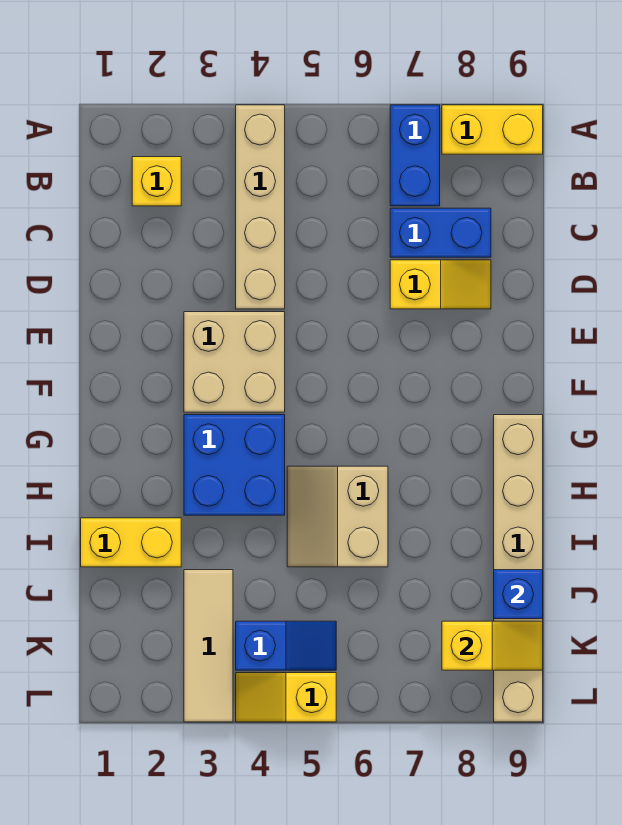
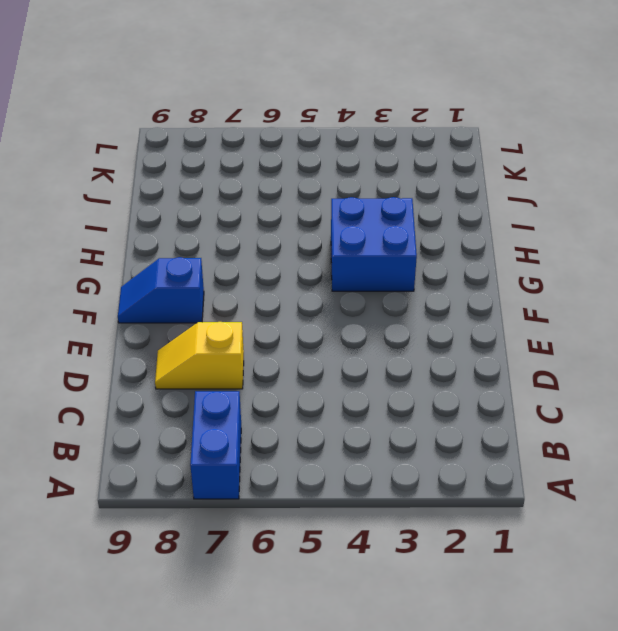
blue 1x2 slope [118,257,204,323] -> blue 1x2 slope moved to [236,621,336,670]
none -> tan 1x4 brick [236,105,285,309]
none -> yellow 1x2 brick [442,105,543,154]
none -> yellow 1x1 brick [132,157,181,206]

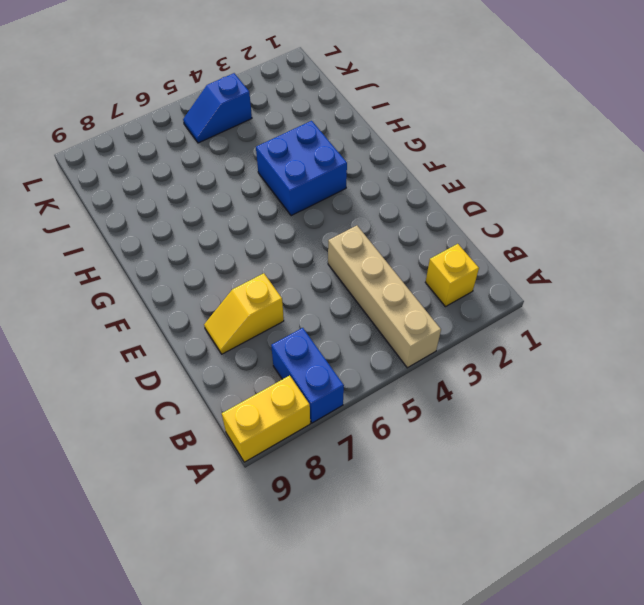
none -> blue 1x2 brick [390,208,491,257]
none -> tan 2x2 brick [184,312,285,412]
none -> tan 1x6 brick [494,415,543,722]

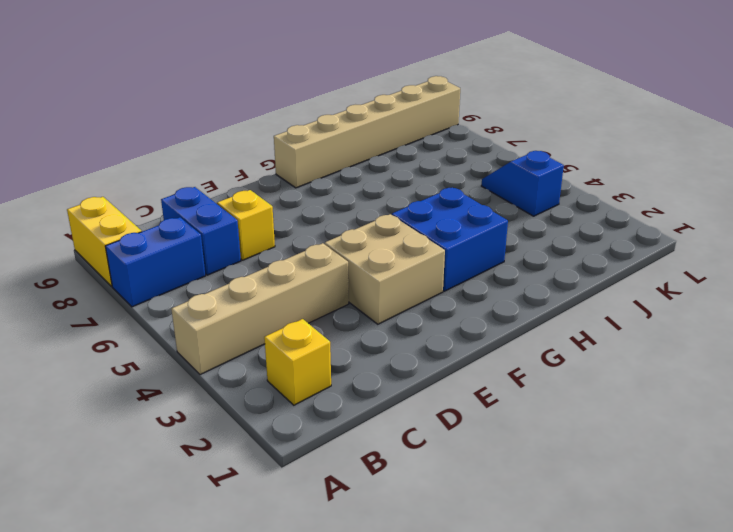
none -> tan 2x2 slope [287,466,388,567]
none -> yellow 1x2 brick [81,518,181,567]
none -> tan 1x3 tile [184,570,233,722]

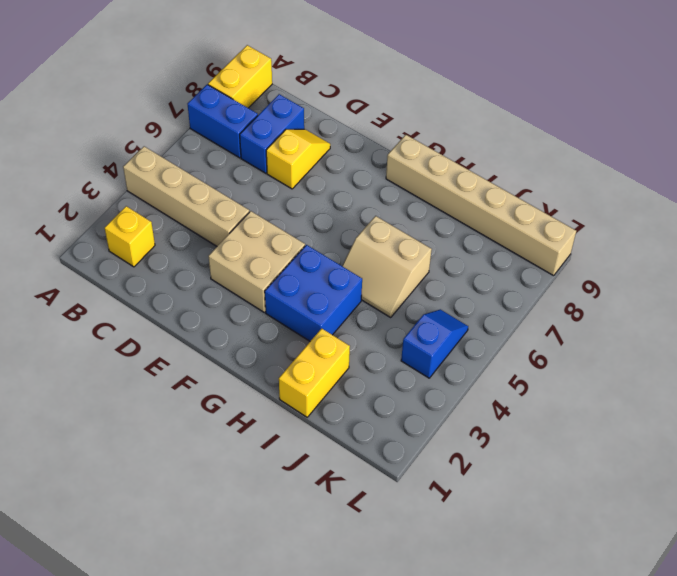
none -> tan 1x3 tile [184,570,233,722]
none -> yellow 1x2 slope [236,673,336,722]
none -> blue 1x1 brick [494,570,543,619]

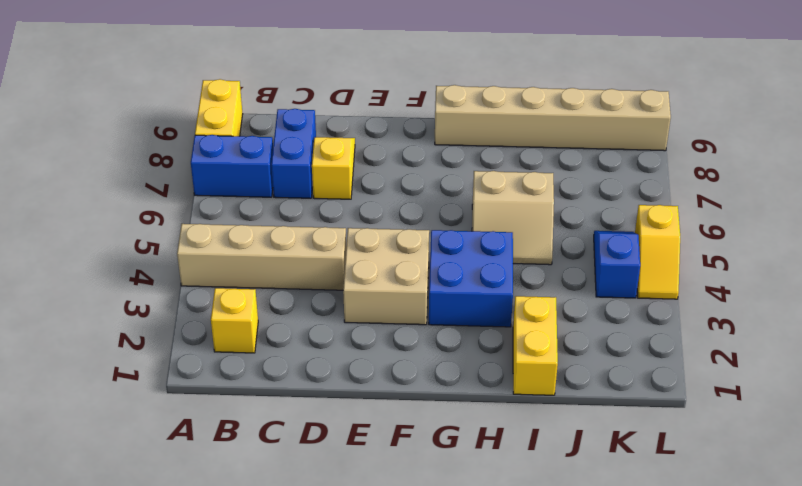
none -> tan 1x3 tile [184,570,233,722]
none -> blue 1x1 brick [494,570,543,619]
none -> yellow 1x2 slope [442,621,543,670]

